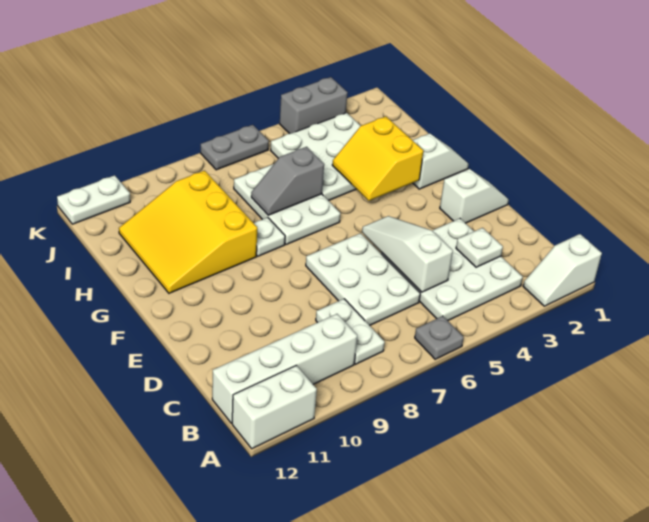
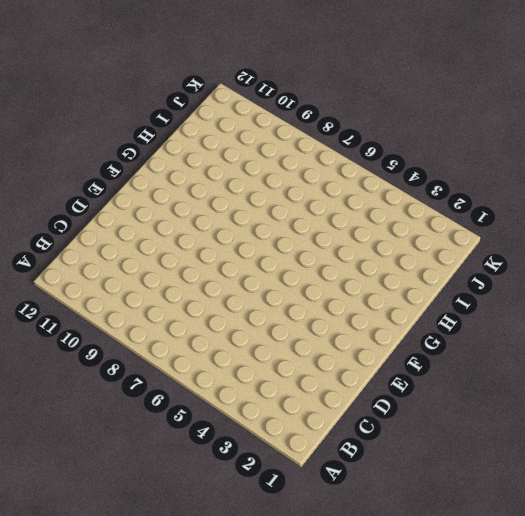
none -> white 1x2 slope [523,234,602,306]
none -> grey 1x1 plate [415,316,464,359]
none -> white 1x2 brick [232,365,317,449]

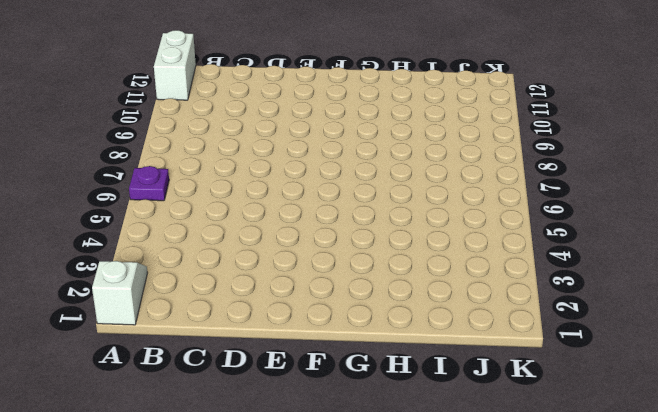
purple 1x1 plate [129,166,169,201] -> grey 1x1 plate [415,316,464,359]
none -> white 3x3 plate [382,219,523,321]
none -> white 1x2 plate [316,299,385,364]
none -> white 1x4 brick [212,314,357,423]

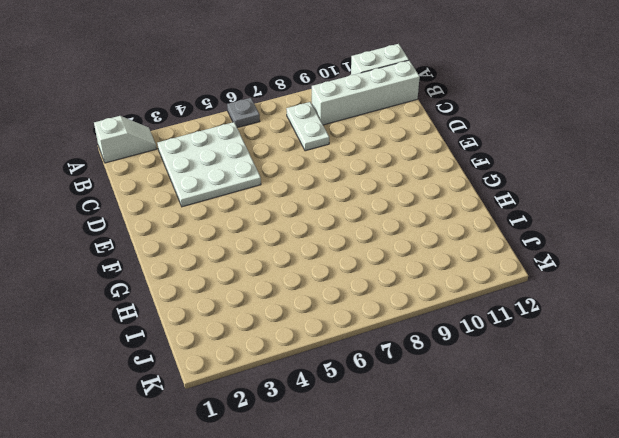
none -> white 2x3 plate [306,233,420,326]
none -> white 1x2 slope [440,169,509,223]
none -> white 1x2 slope [413,133,469,189]

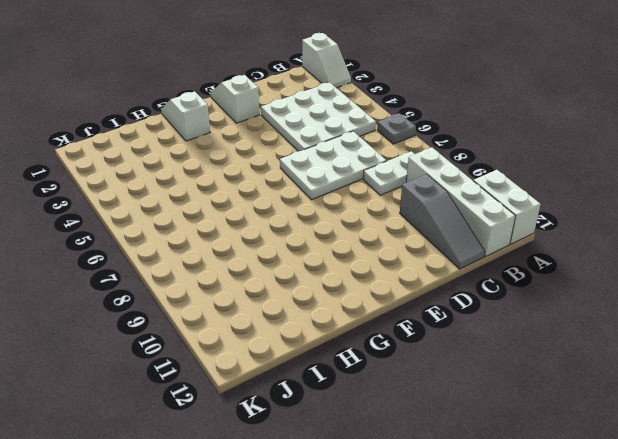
grey 1x3 slope [400,174,485,269] -> none
none -> white 2x3 plate [234,164,340,245]
none -> white 1x1 plate [254,217,285,256]
none -> yellow 3x3 slope [119,171,257,293]

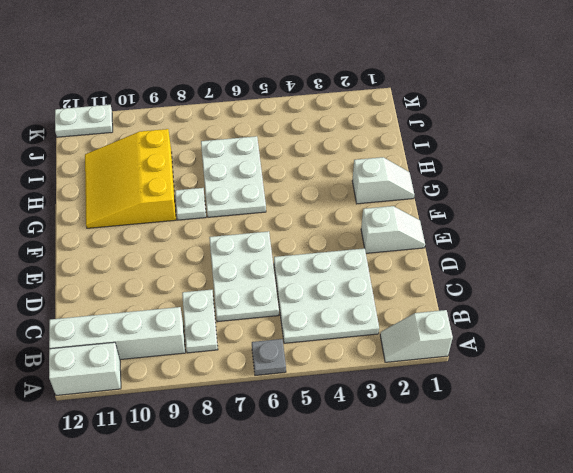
none -> white 3x3 plate [270,113,360,201]
none -> grey 1x2 brick [280,77,348,134]
none -> grey 1x2 plate [201,125,269,170]

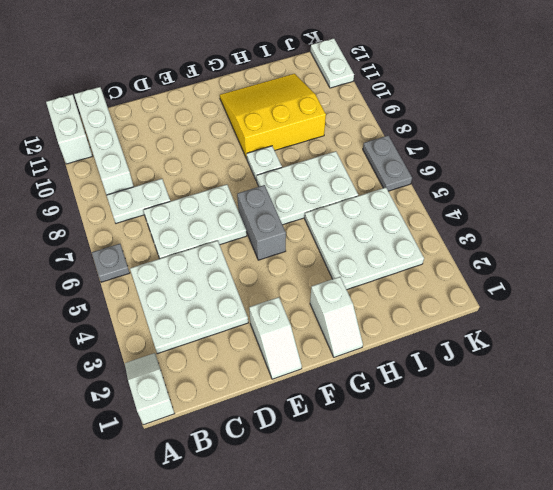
grey 1x2 brick [237,185,286,260] -> grey 1x2 brick moved to [280,77,348,134]
none -> white 1x1 plate [456,228,503,267]
none -> white 1x3 slope [362,216,453,292]
none -> yellow 2x2 slope [332,116,423,201]

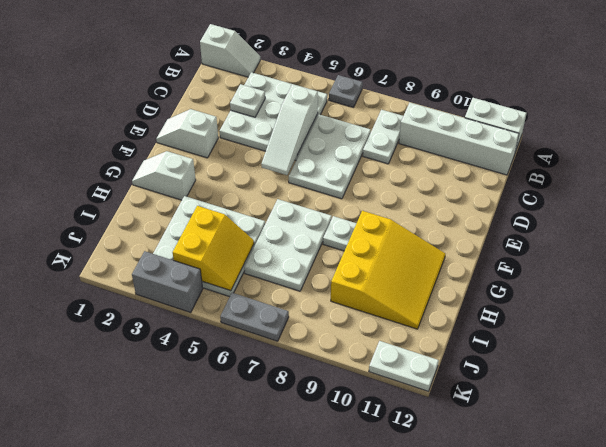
yellow 2x2 slope [173,206,254,291] -> yellow 2x2 slope moved to [332,116,423,201]
none -> grey 1x2 slope [251,147,324,215]

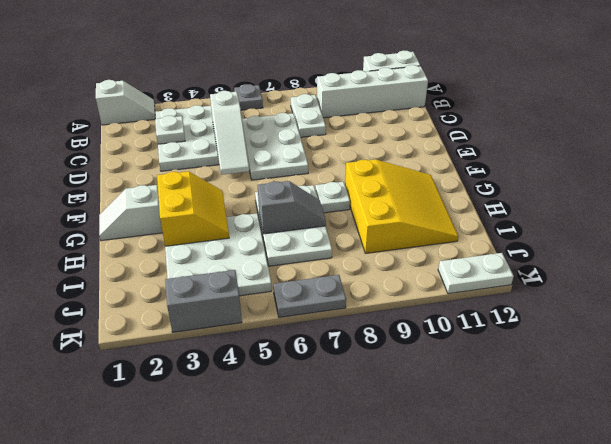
none -> white 1x2 slope [440,169,509,223]

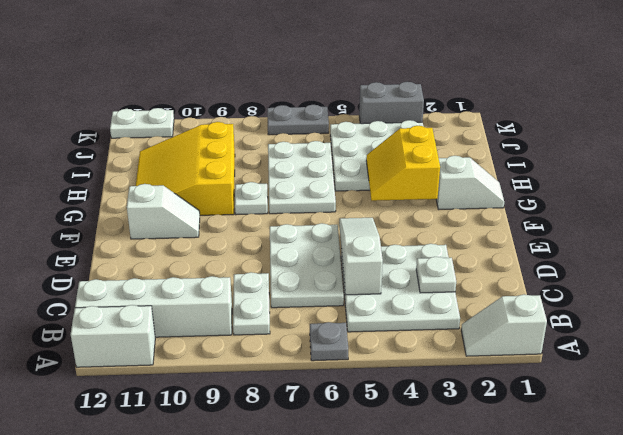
white 1x2 slope [127,184,200,239] -> white 1x2 slope moved to [440,169,509,223]
none -> grey 1x2 slope [251,147,324,215]

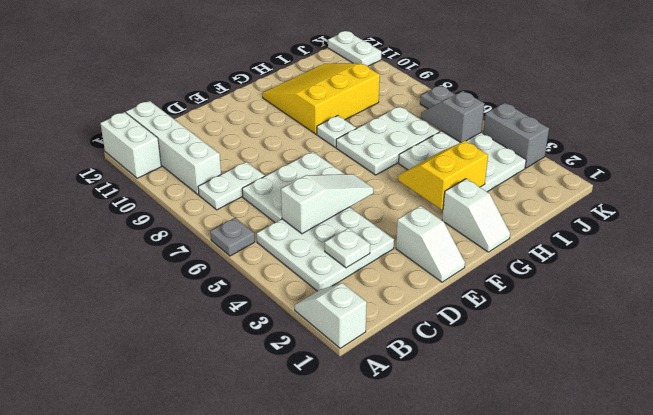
grey 1x2 slope [421,91,484,142] -> grey 1x2 slope moved to [251,147,324,215]

